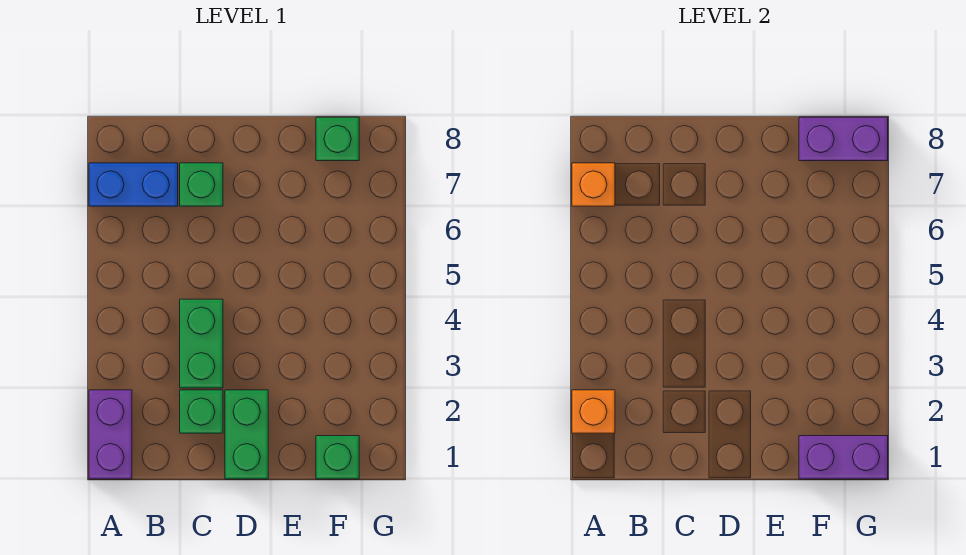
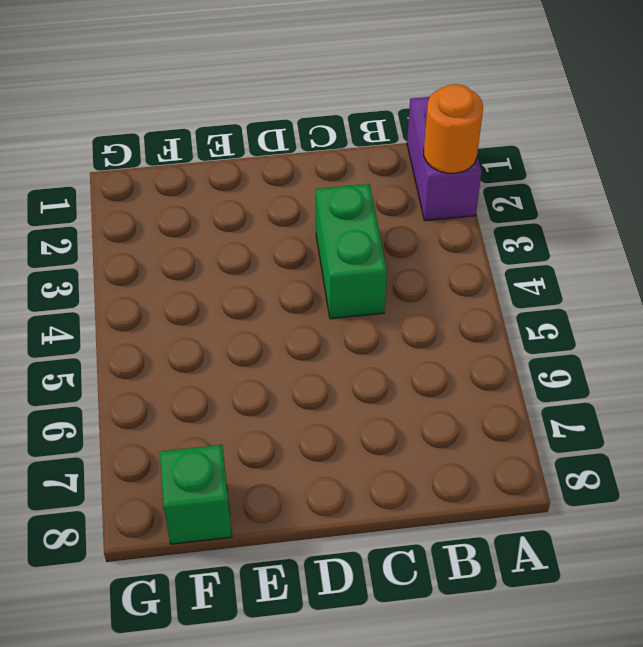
orange 1x1 round brick [424,84,483,173] -> orange 1x1 brick [572,390,615,433]
none -> blue 1x2 brick [89,163,178,206]
none -> green 1x1 brick [180,390,223,433]
none -> green 1x1 brick [180,163,223,206]

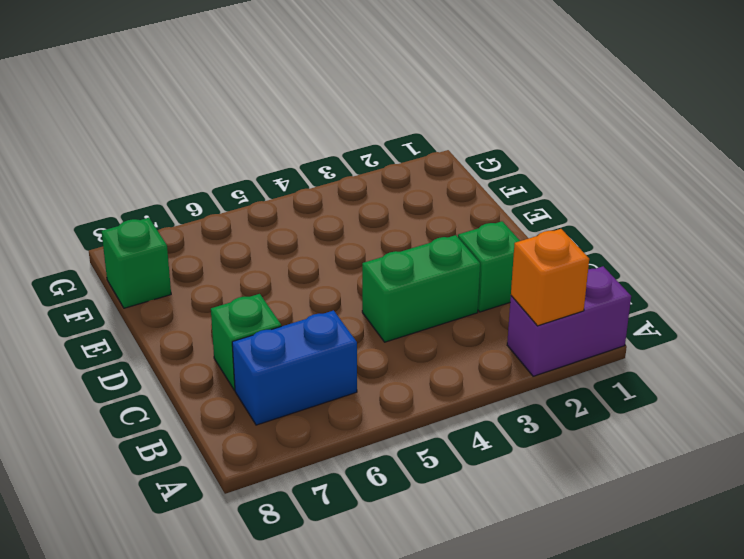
blue 1x2 brick [232,310,357,425] -> blue 1x2 brick turned to [89,163,178,206]
none -> green 1x2 brick [225,390,268,479]
none -> green 1x1 brick [316,436,359,479]
none -> orange 1x1 brick [572,163,615,206]

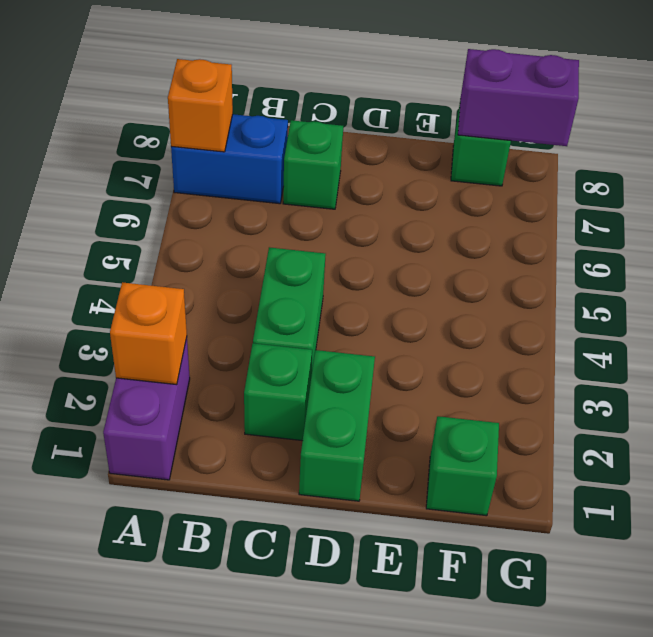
none -> purple 1x2 brick [799,436,888,479]

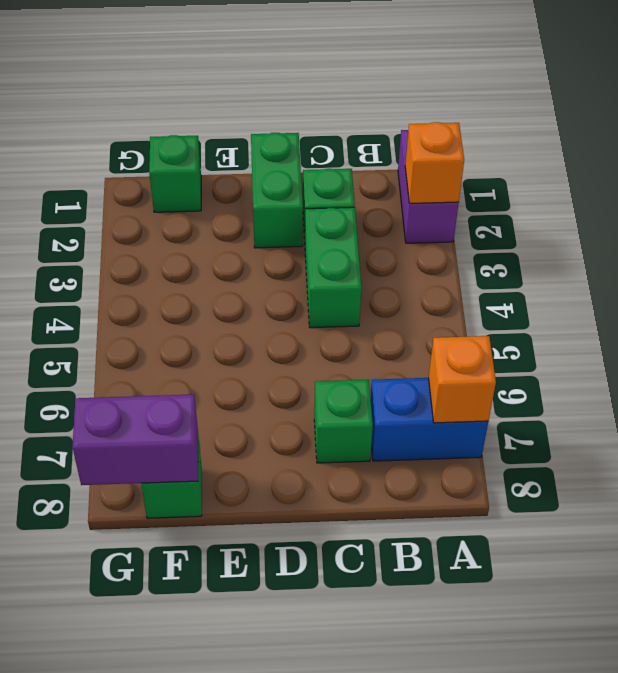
none -> purple 1x2 brick [799,436,888,479]

